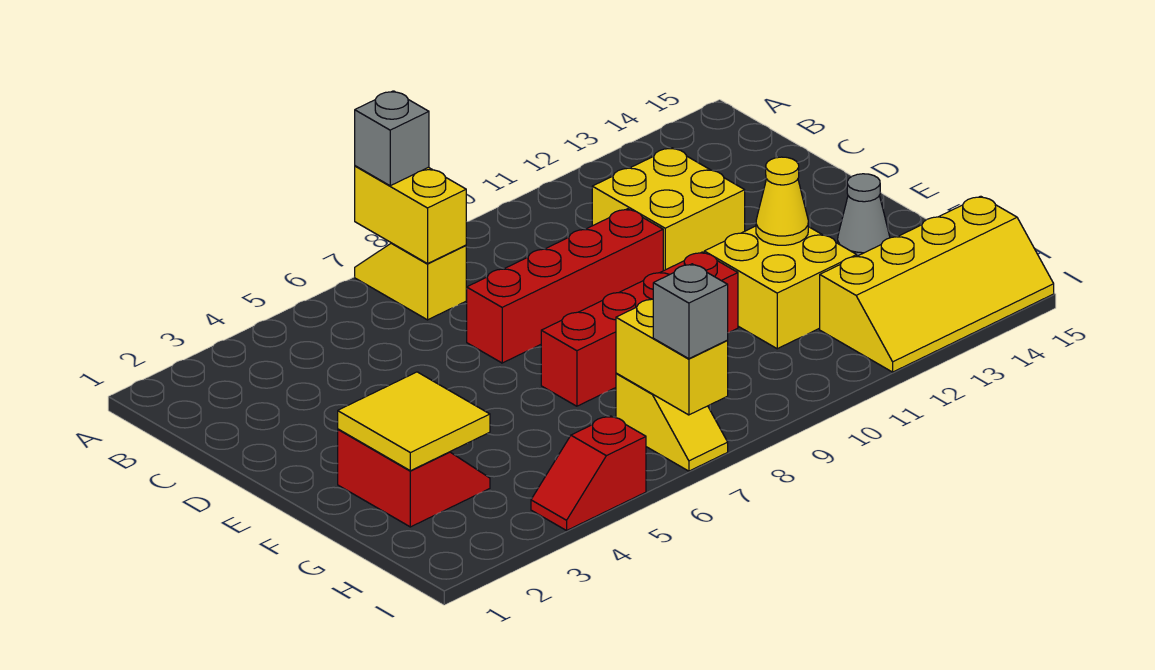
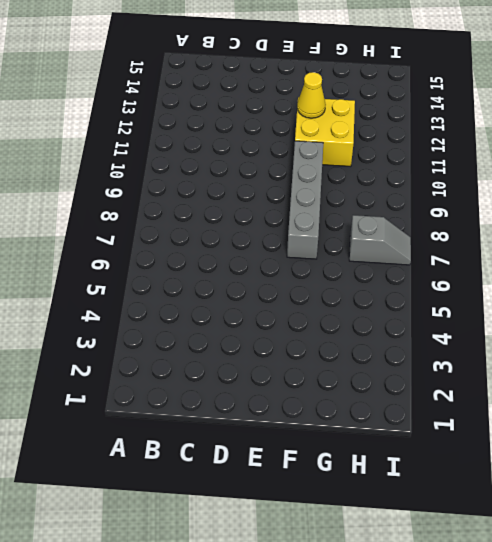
grey 1x4 brick [287,141,323,259] -> red 1x4 brick [541,252,738,406]
grey 1x2 slope [349,215,411,265] -> yellow 1x2 slope [616,373,728,471]
none -> yellow 1x2 slope [355,243,466,320]
none -> yellow 2x2 brick [592,148,745,271]
none -> red 1x4 brick [467,209,663,363]

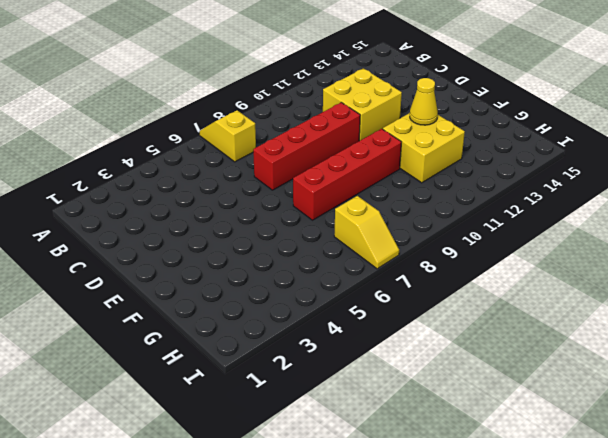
none -> red 2x2 slope [338,429,490,527]
none -> grey 1x1 cone [838,174,890,256]
none -> yellow 2x4 slope [820,196,1054,372]

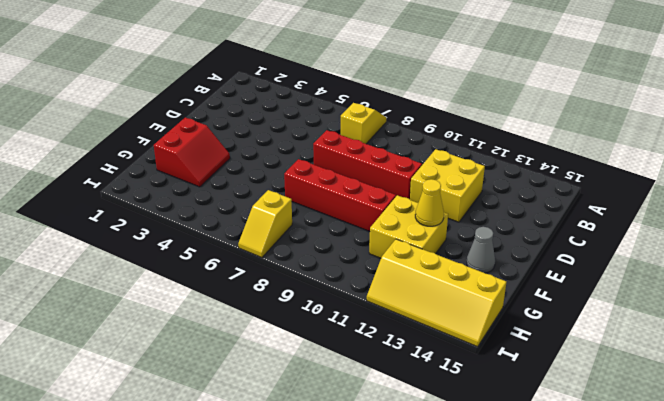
none -> red 1x2 slope [531,416,646,530]
none -> yellow 1x2 brick [355,166,466,264]
none -> yellow 2x2 tile [338,372,490,471]

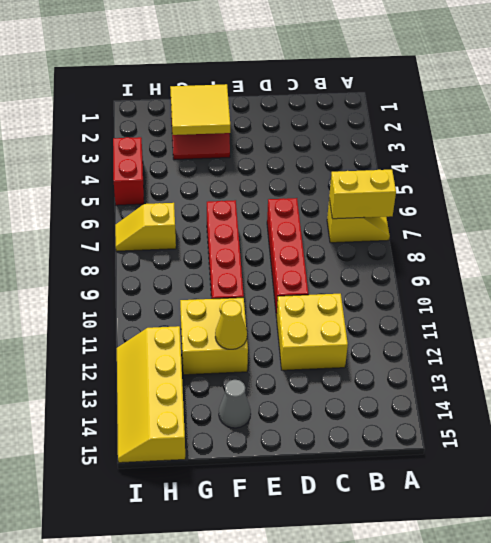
red 1x2 brick [113,137,144,205] -> red 1x2 slope [531,416,646,530]
none -> yellow 1x2 brick [616,299,728,415]
none -> grey 1x1 brick [355,91,429,186]
none -> grey 1x1 brick [653,264,728,359]

